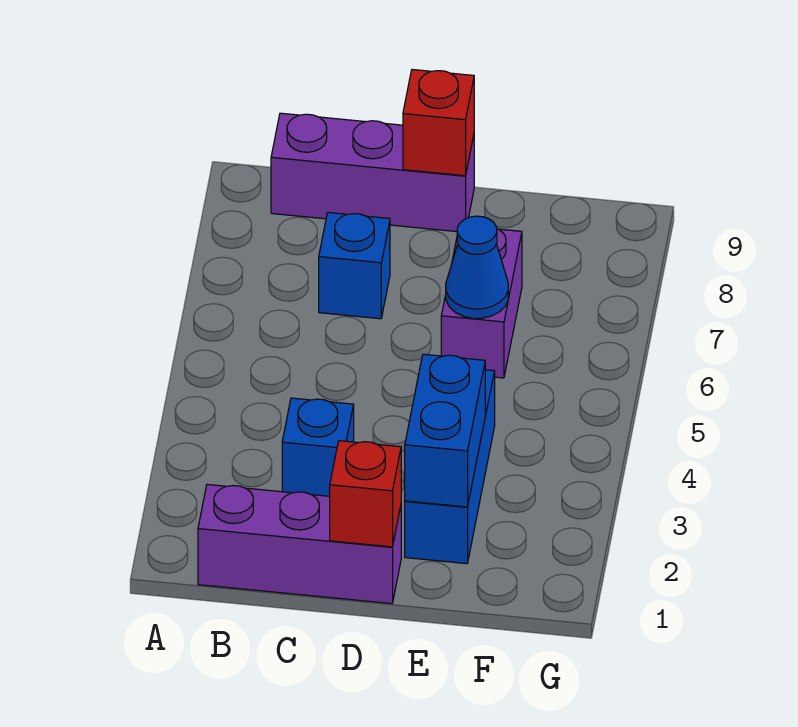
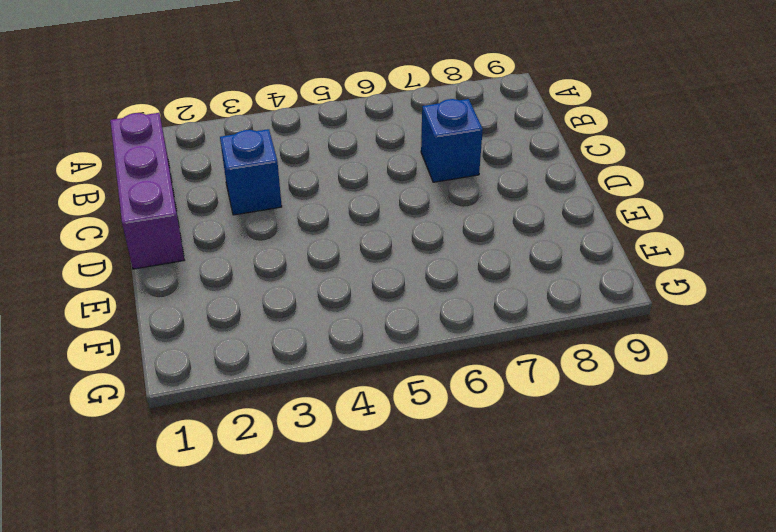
none -> purple 1x3 brick [271,113,474,232]
none -> blue 1x3 brick [405,370,495,564]

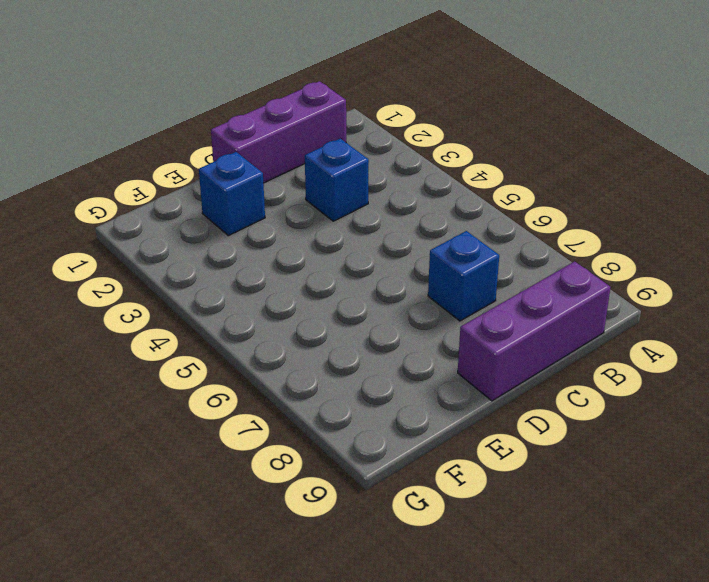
blue 1x1 brick [199,152,265,236] -> blue 1x3 brick [405,370,495,564]
none -> purple 1x2 brick [441,229,522,378]
none -> red 1x1 brick [330,441,401,547]

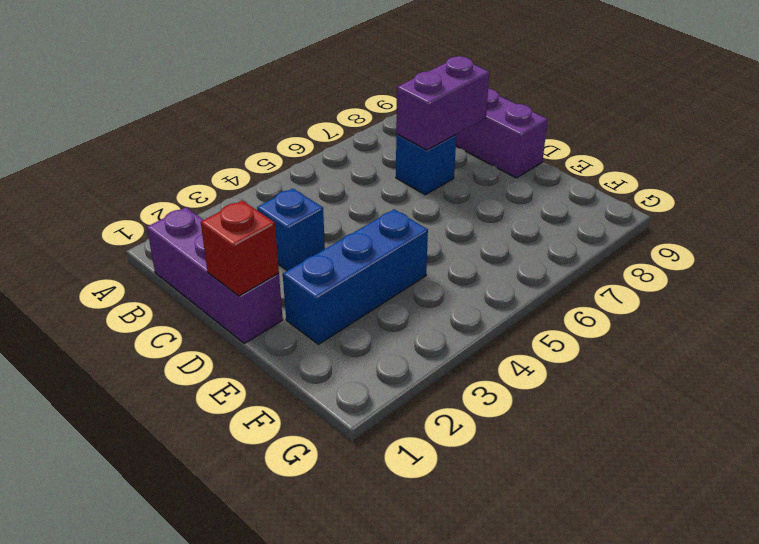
purple 1x2 brick [396,56,489,150] -> purple 1x2 brick moved to [441,229,522,378]
none -> red 1x1 brick [403,69,474,176]
none -> blue 1x2 brick [405,354,485,507]

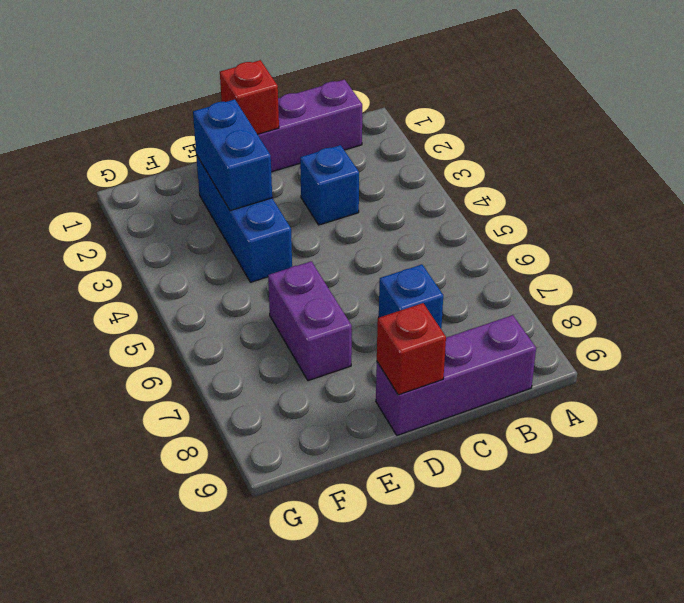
none -> blue 1x1 cone [446,216,508,318]

